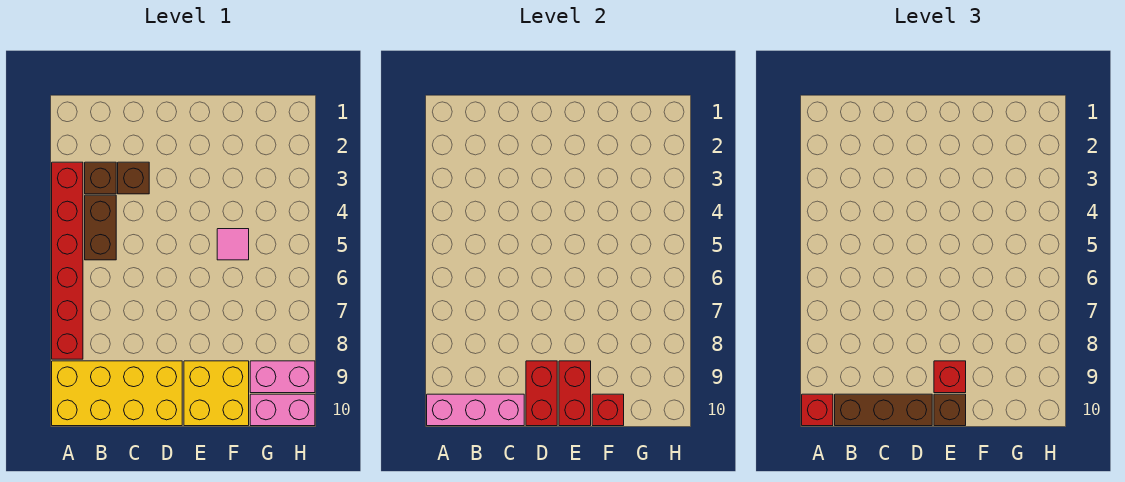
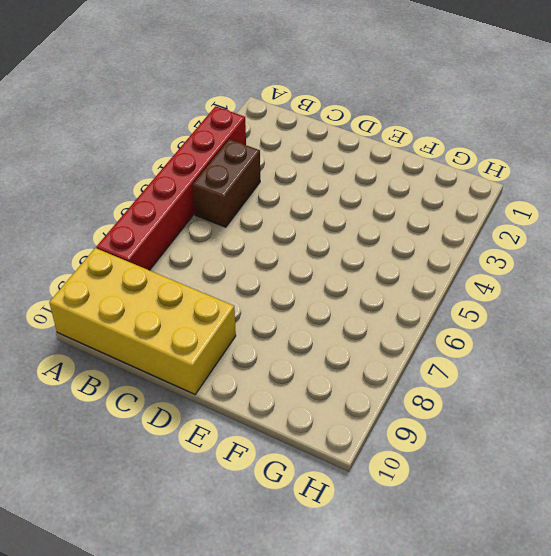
none -> brown 1x1 brick [85,162,116,194]
none -> brown 1x1 brick [118,162,149,194]
none -> yellow 2x2 brick [184,361,249,426]

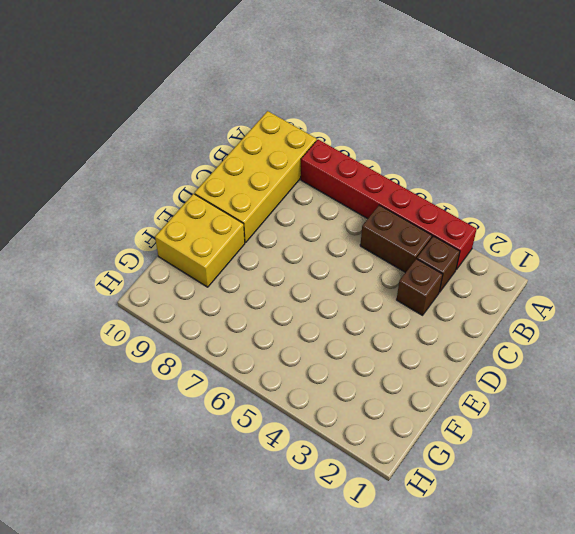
none -> pink 1x1 tile [217,229,249,260]
none -> pink 1x2 brick [250,361,315,393]
none -> pink 1x2 brick [250,394,315,426]

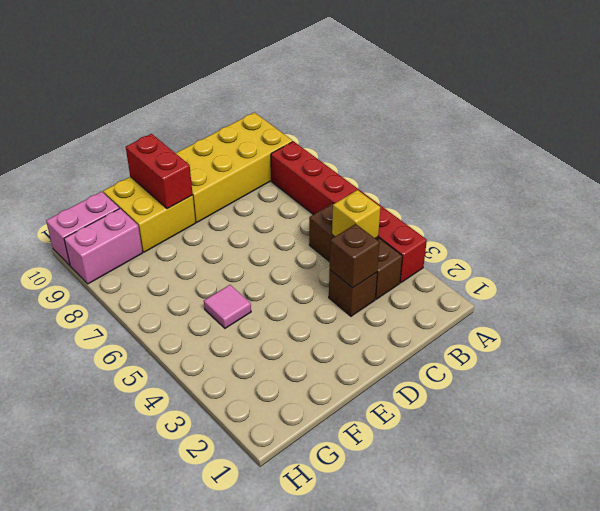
yellow 1x1 brick [332,190,380,239] -> none
brown 1x1 brick [330,224,380,288] -> brown 1x1 brick moved to [934,394,966,426]
none -> pink 1x3 brick [427,394,524,426]
none -> red 1x2 brick [526,361,557,426]
none -> red 1x1 brick [592,394,624,426]

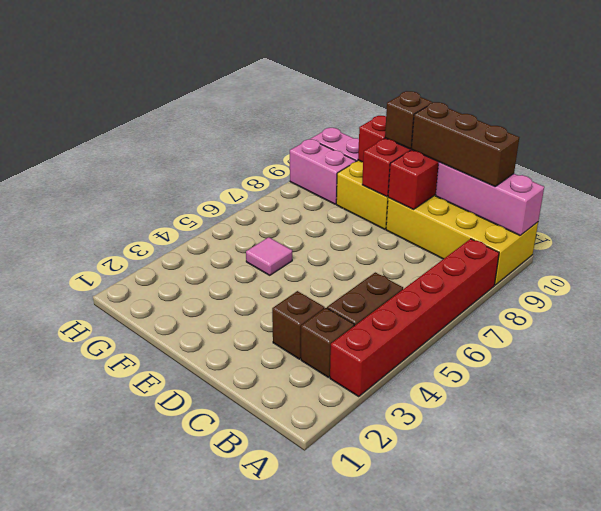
none -> red 1x1 brick [802,394,833,426]
none -> red 1x1 brick [934,361,966,393]

